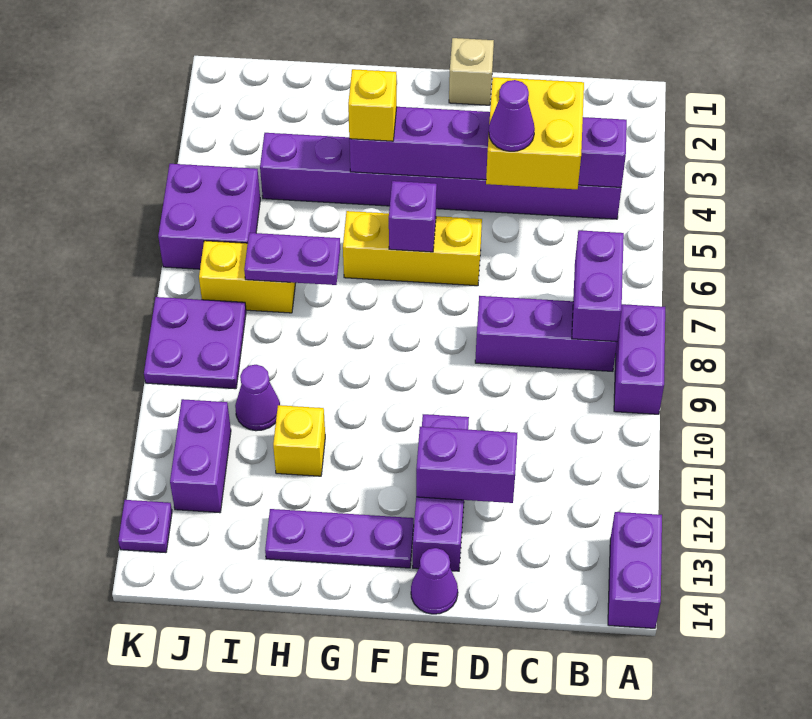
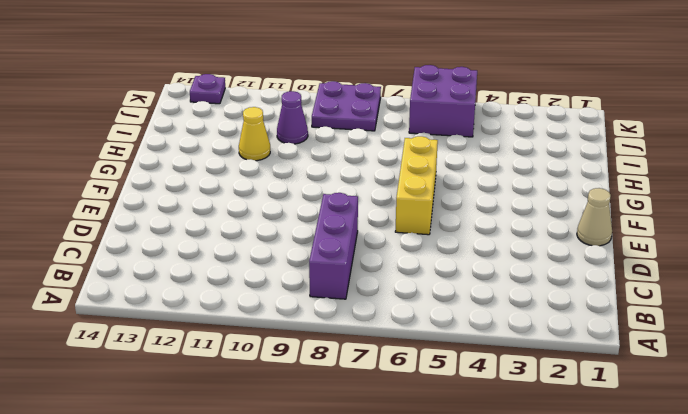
tan 1x1 cone [577,188,612,246] -> tan 1x1 brick [449,38,494,105]
yellow 1x1 cone [239,107,270,161] -> yellow 1x1 brick [273,405,325,476]
none -> purple 1x2 brick [614,304,665,414]
none -> purple 1x2 brick [608,512,662,628]
none -> purple 1x8 brick [260,133,621,219]

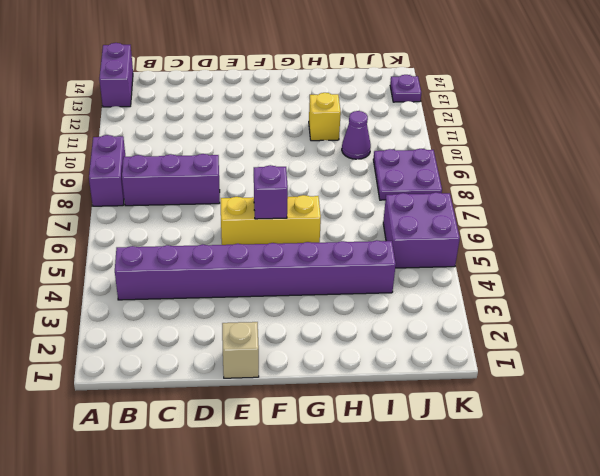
none -> purple 1x3 brick [413,414,469,571]
none -> purple 1x1 cone [411,548,458,614]
none -> purple 1x3 plate [265,509,414,568]

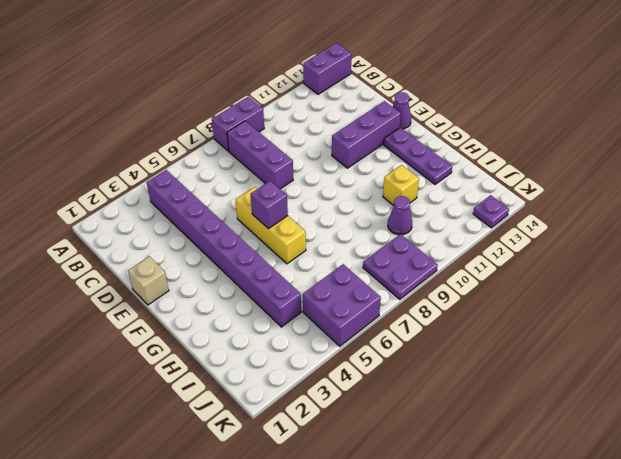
none -> yellow 1x2 brick [199,241,295,313]
none -> purple 1x2 brick [170,399,231,513]
none -> purple 1x6 brick [349,107,627,187]

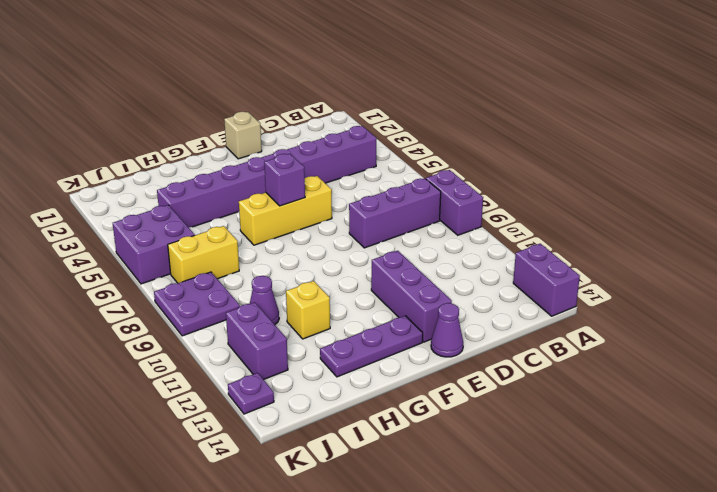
none -> purple 1x6 brick [349,107,627,187]
none -> purple 1x2 brick [572,230,624,342]
none -> purple 1x2 brick [416,427,517,503]

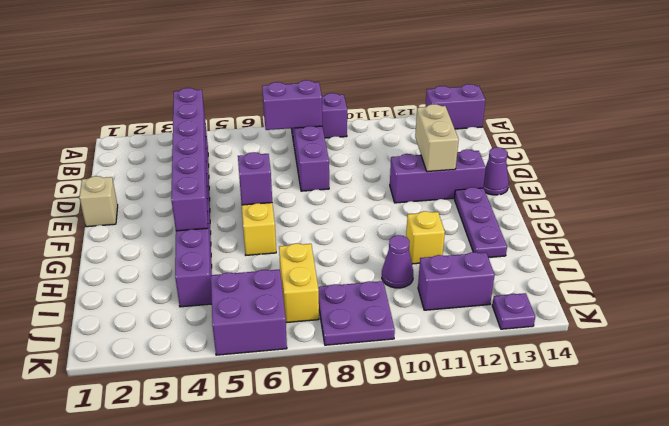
tan 1x2 brick [415,104,459,172] -> purple 1x2 brick [416,427,517,503]
none -> purple 1x2 plate [244,233,340,285]
none -> yellow 2x2 brick [486,77,584,189]
none -> yellow 1x1 brick [348,69,397,141]

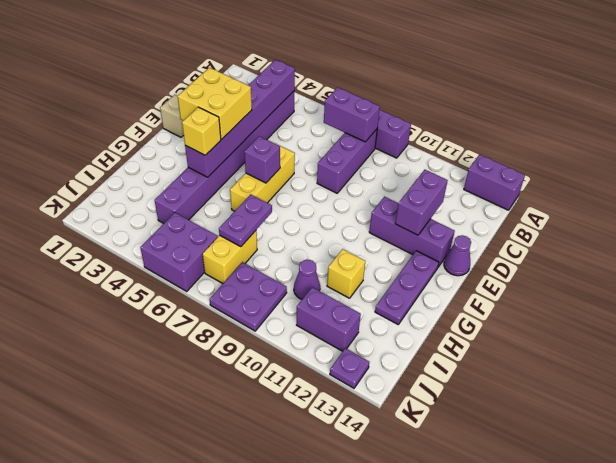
yellow 2x2 brick [178,68,252,139] -> yellow 2x2 brick moved to [486,77,584,189]
none -> purple 1x1 cone [489,80,535,151]

